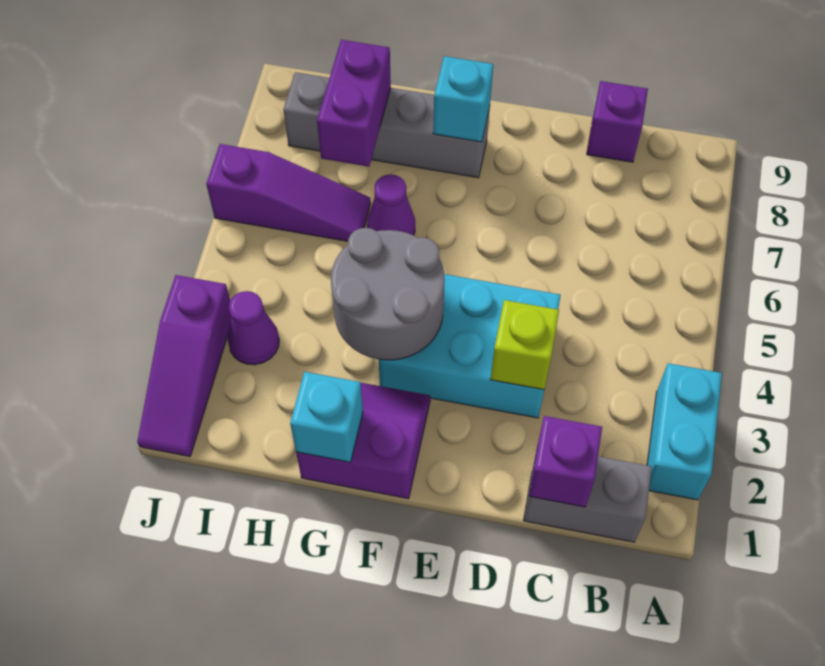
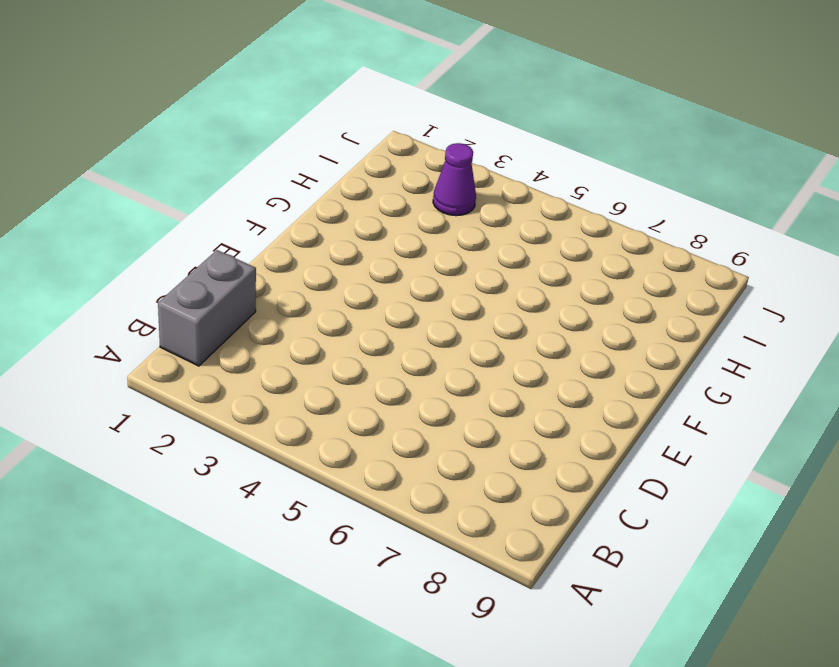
none -> cyan 1x2 brick [647,363,722,500]
none -> purple 1x1 brick [587,81,648,162]
none -> cyan 2x3 brick [379,274,561,418]

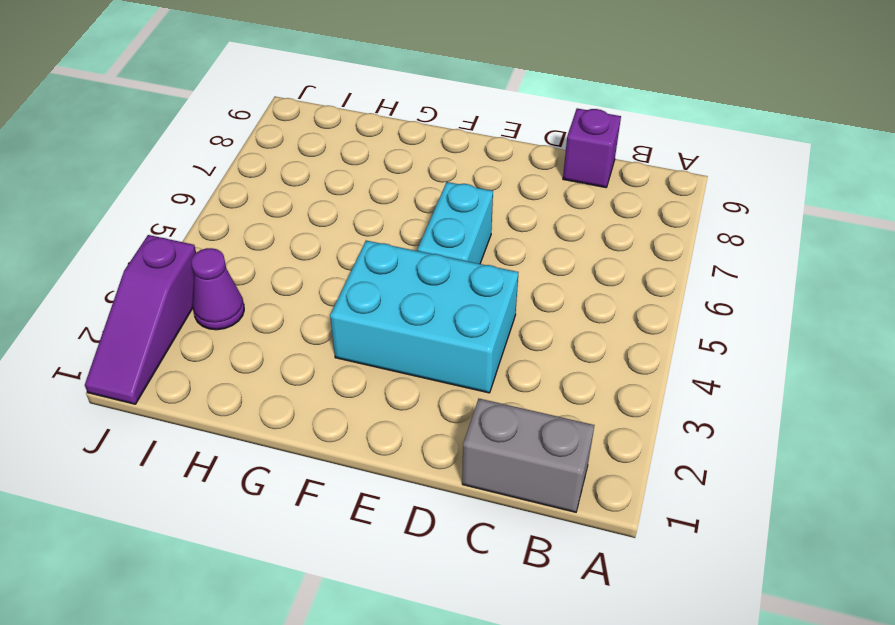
cyan 1x2 brick [417,182,493,264] -> cyan 1x2 brick moved to [647,363,722,500]
none -> purple 2x2 slope [296,383,430,499]
none -> grey 1x4 brick [283,72,490,178]
none -> purple 1x1 cone [367,174,415,235]

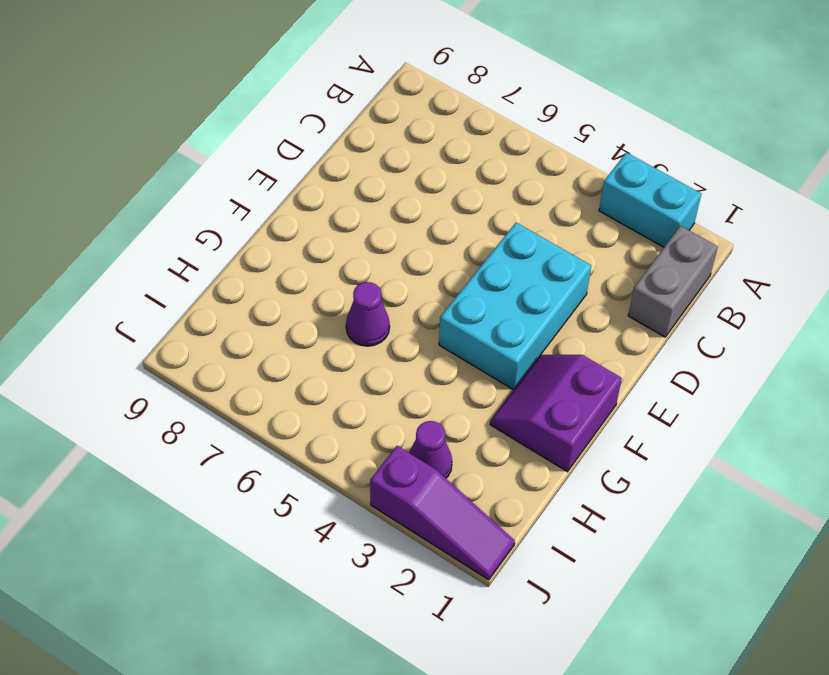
none -> purple 1x1 brick [587,81,648,162]
none -> grey 1x4 brick [283,72,490,178]
none -> purple 1x3 slope [206,144,371,241]

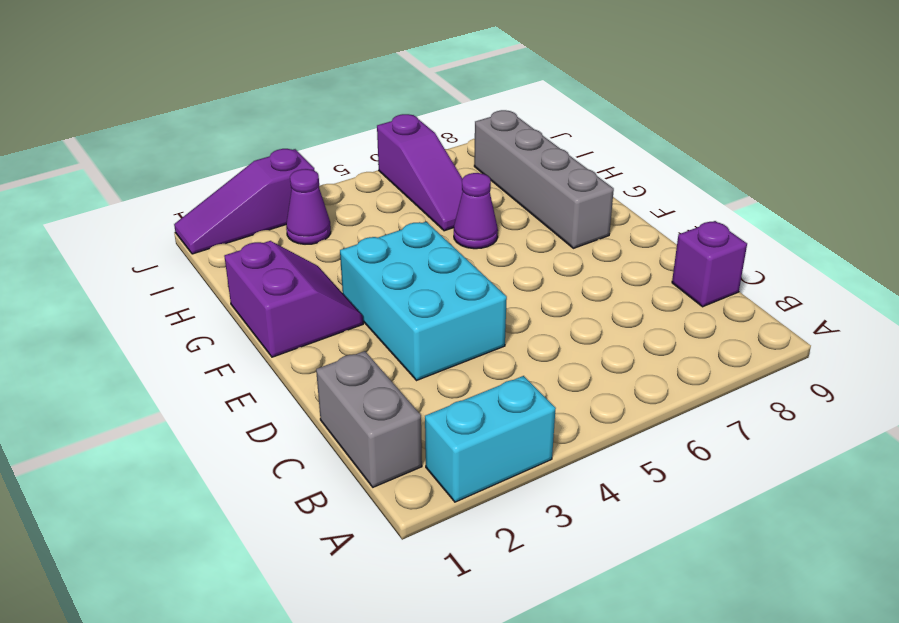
none -> purple 1x1 brick [529,416,602,507]
none -> lime 1x1 brick [491,300,559,390]
none -> grey 2x2 round brick [331,228,445,360]

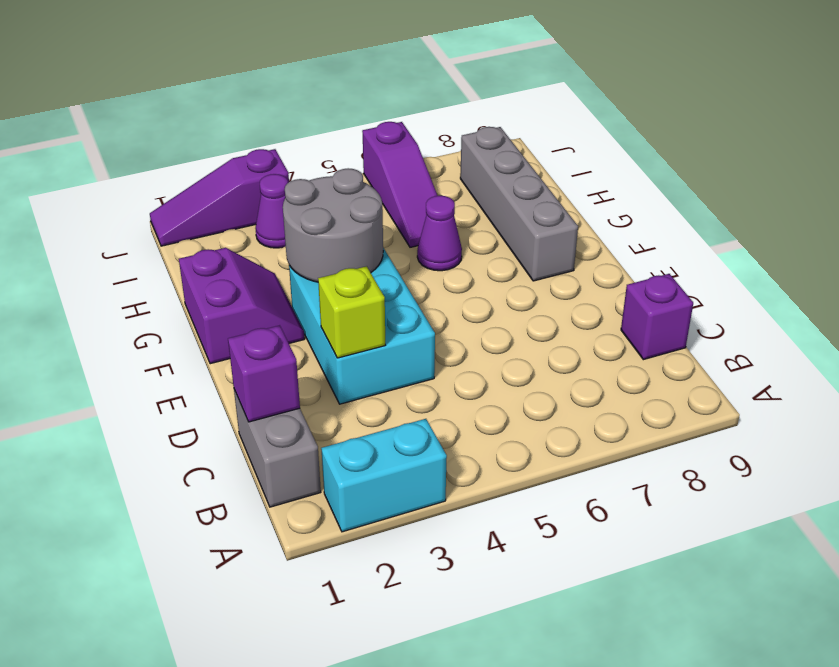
none -> cyan 1x1 brick [433,56,493,142]
none -> cyan 1x1 brick [290,372,363,462]
none -> purple 1x2 brick [317,40,391,167]

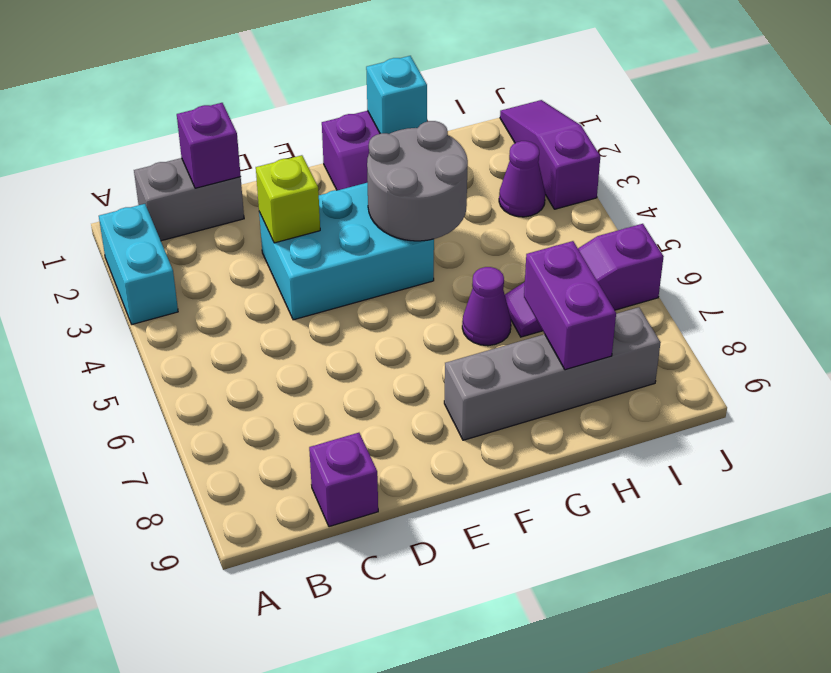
none -> cyan 1x1 brick [433,56,493,142]

